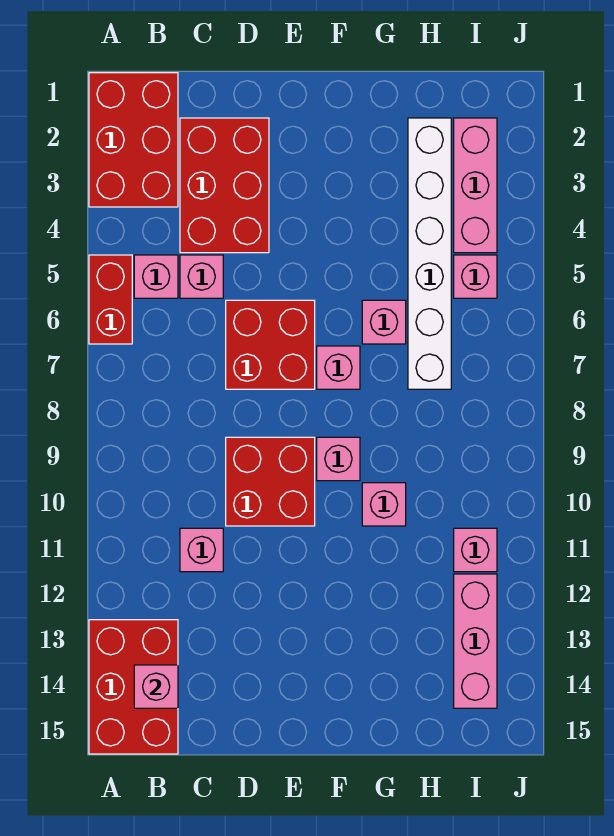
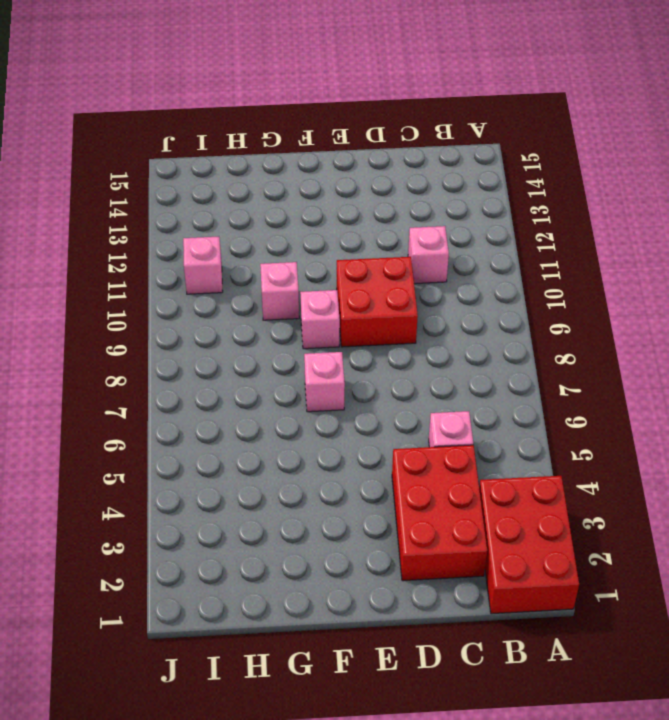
none -> red 1x2 brick [89,255,132,344]
none -> red 2x3 brick [89,620,178,754]
none -> pink 1x1 brick [134,255,178,298]

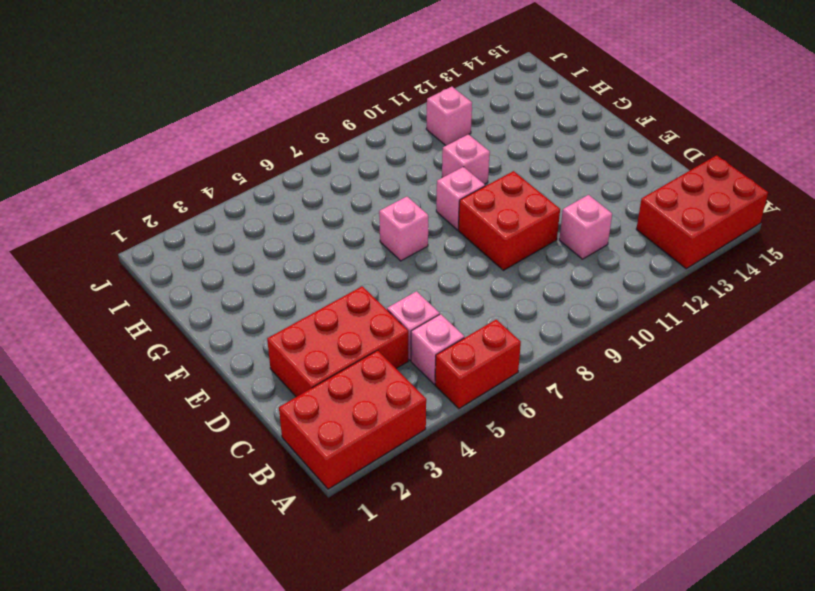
none -> red 2x2 brick [226,300,315,389]
none -> pink 1x1 brick [362,300,406,344]
none -> white 1x6 brick [408,118,451,389]

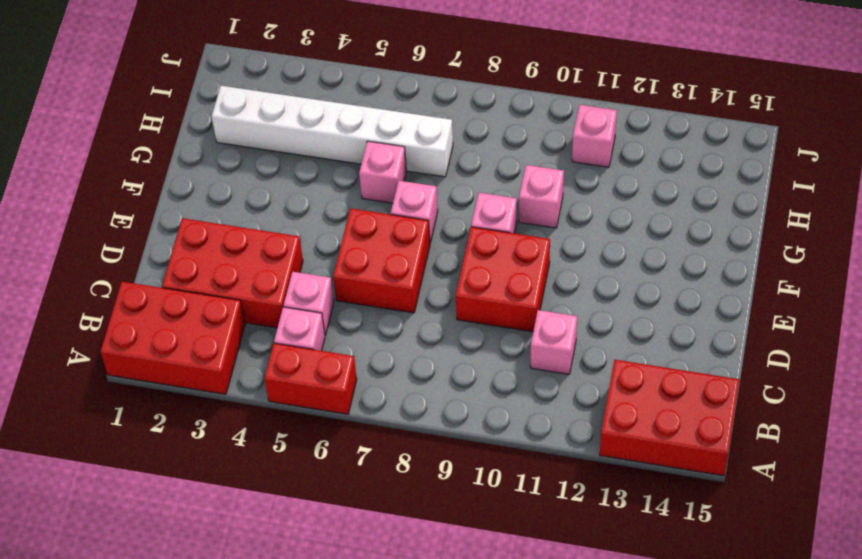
none -> pink 1x3 brick [454,118,497,253]
none -> pink 1x1 brick [454,255,497,298]
none -> pink 1x3 brick [454,574,497,708]

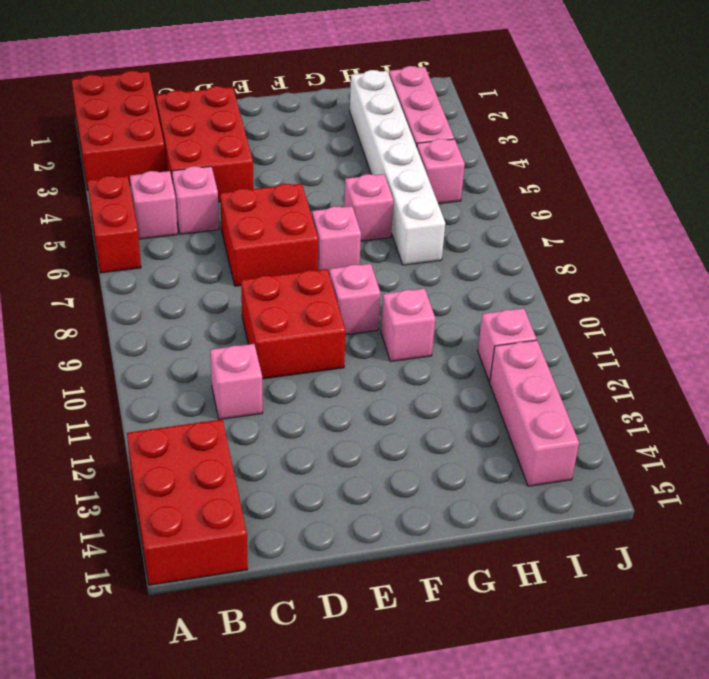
none -> pink 1x1 brick [134,665,178,708]

